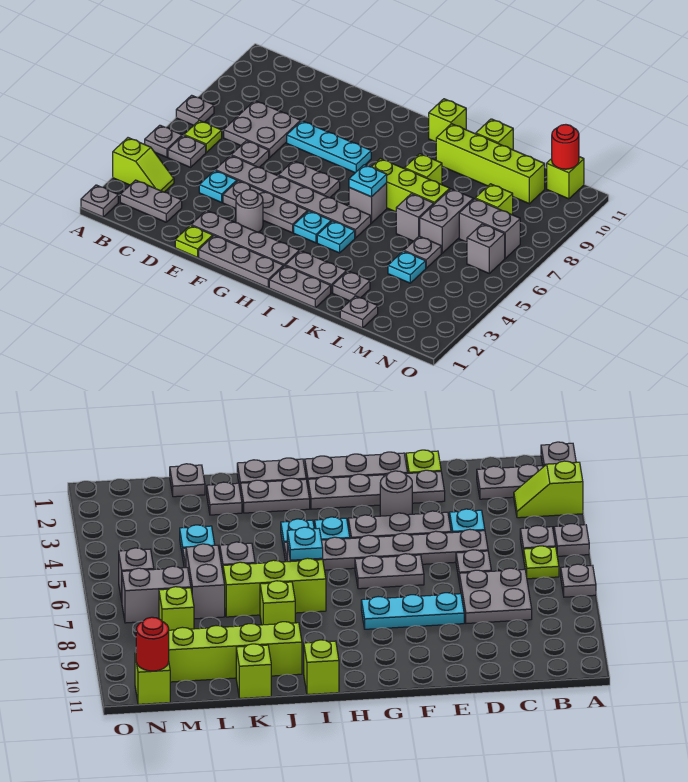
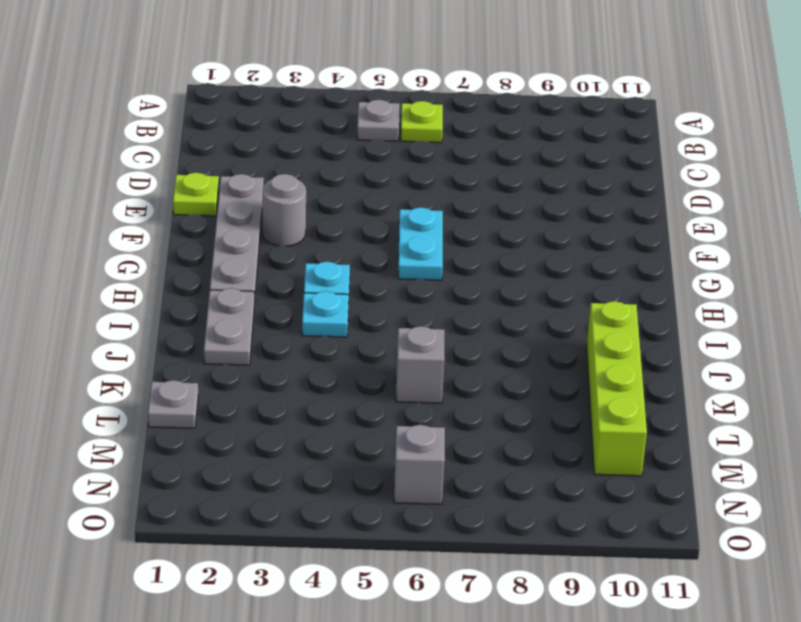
cyan 1x2 plate [398,207,443,280] -> grey 1x2 plate [278,161,340,198]
none -> grey 1x1 plate [81,185,118,217]
none -> lime 1x2 slope [113,138,174,192]
none -> grey 1x1 plate [145,125,182,157]
none -> grey 1x1 plate [176,95,214,125]

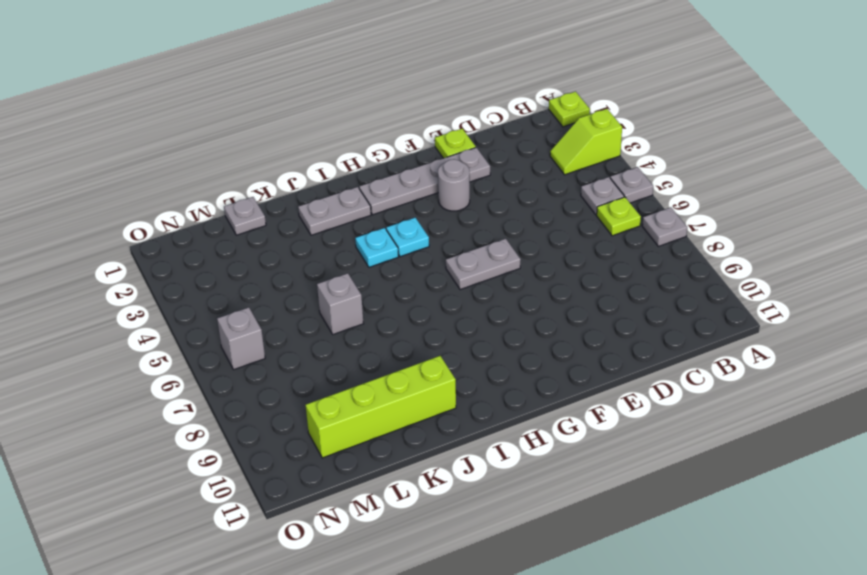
lime 1x1 plate [549,92,590,127] -> grey 1x1 plate [81,185,118,217]
none -> grey 1x2 plate [120,180,182,222]
none -> grey 2x2 plate [224,101,301,158]
none -> cyan 1x1 plate [199,170,237,202]
none -> grey 1x6 plate [215,155,371,238]

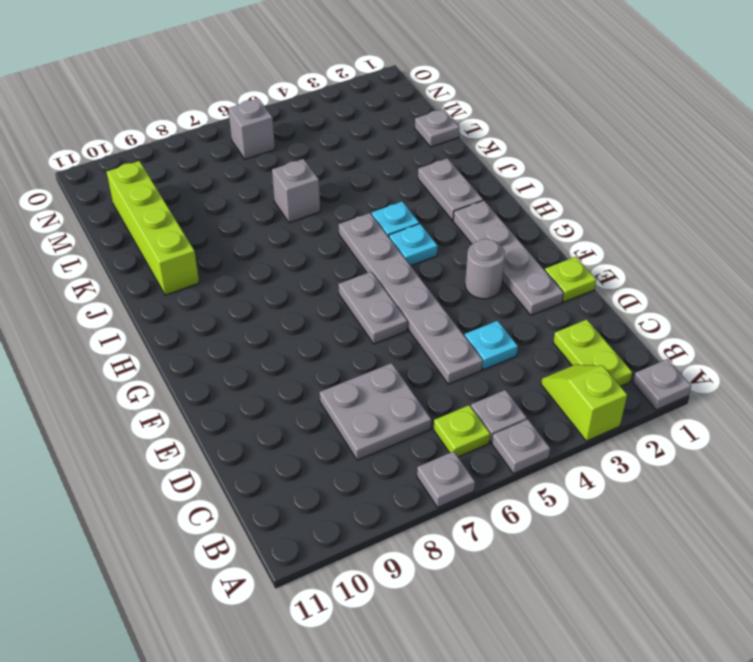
lime 1x2 plate [553,319,632,386] -> grey 1x2 plate [120,180,182,222]
none -> grey 1x1 plate [231,141,269,167]
none -> grey 1x3 plate [223,181,308,233]
none -> cyan 1x3 plate [287,121,371,173]
none -> grey 1x3 plate [199,236,283,288]

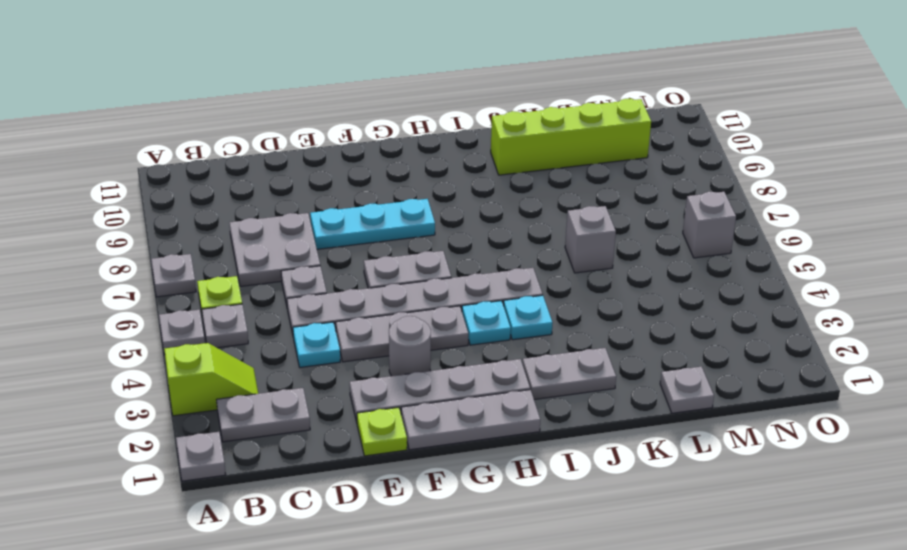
none -> grey 1x2 plate [269,266,331,308]
none -> grey 1x1 brick [349,183,387,223]
none -> lime 1x3 brick [371,159,450,212]
none -> lime 1x1 brick [429,99,466,142]

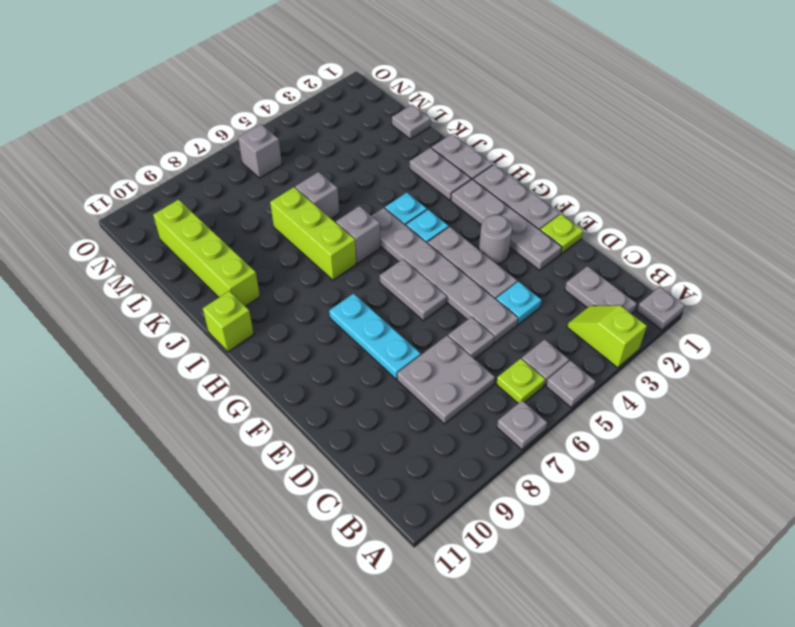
none -> lime 1x1 brick [404,154,442,185]
none -> grey 1x1 plate [333,271,370,301]
none -> lime 1x1 brick [476,119,513,150]
none -> cyan 1x1 plate [388,251,426,283]

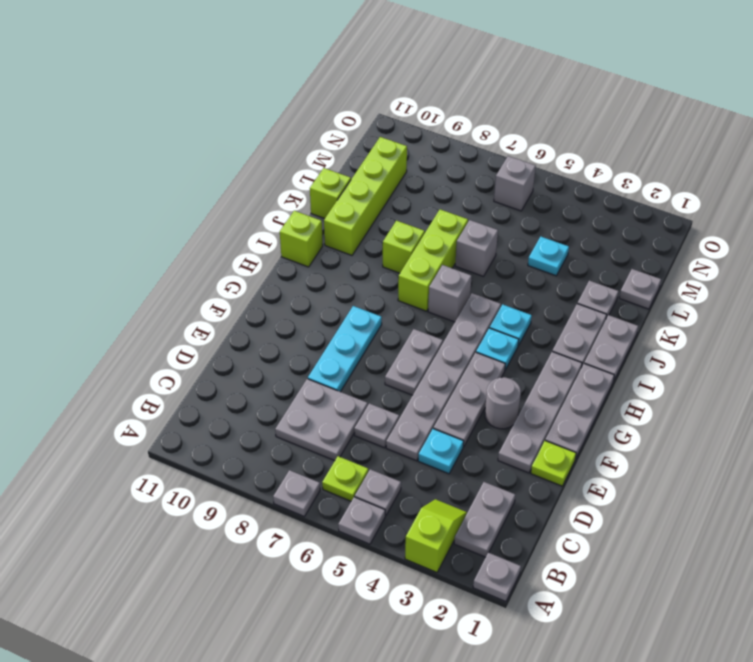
none -> grey 1x1 plate [404,236,441,268]
none -> grey 1x2 brick [420,189,473,253]
none -> grey 1x2 brick [459,199,520,258]
none -> lime 1x1 brick [475,184,513,215]

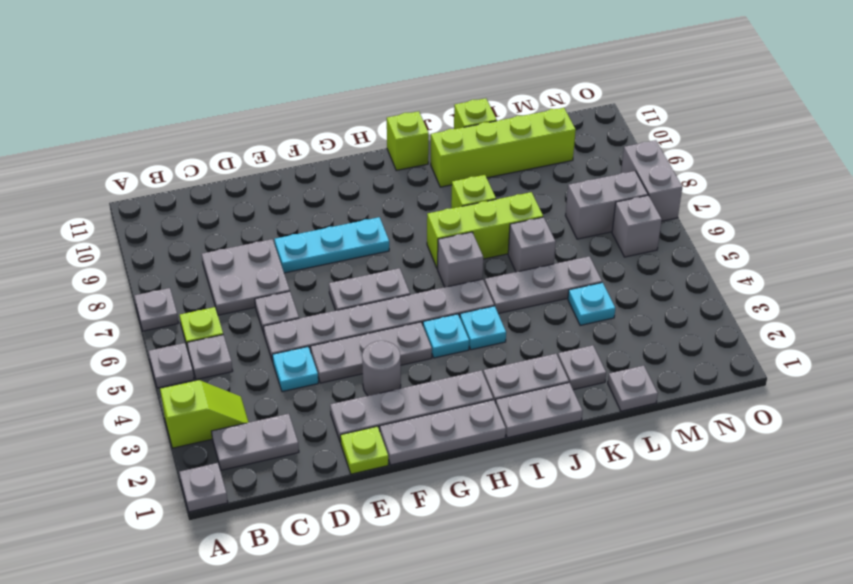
grey 1x3 plate [485,256,602,314] -> grey 1x1 plate [404,236,441,268]
grey 1x2 brick [621,140,682,221] -> grey 1x2 brick moved to [420,189,473,253]
none -> lime 1x1 brick [475,184,513,215]
none -> lime 1x1 brick [547,157,584,199]
none -> cyan 1x1 plate [349,165,387,197]
none -> red 1x1 round brick [552,125,579,169]

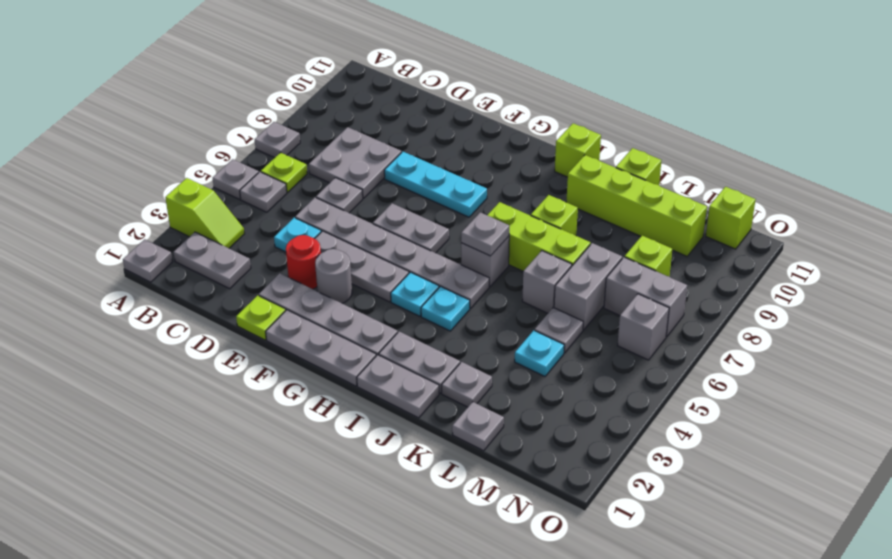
red 1x1 round brick [286,235,321,289] -> red 1x1 round brick moved to [552,125,579,169]
grey 1x1 plate [461,212,509,256] -> cyan 1x1 plate [349,165,387,197]

